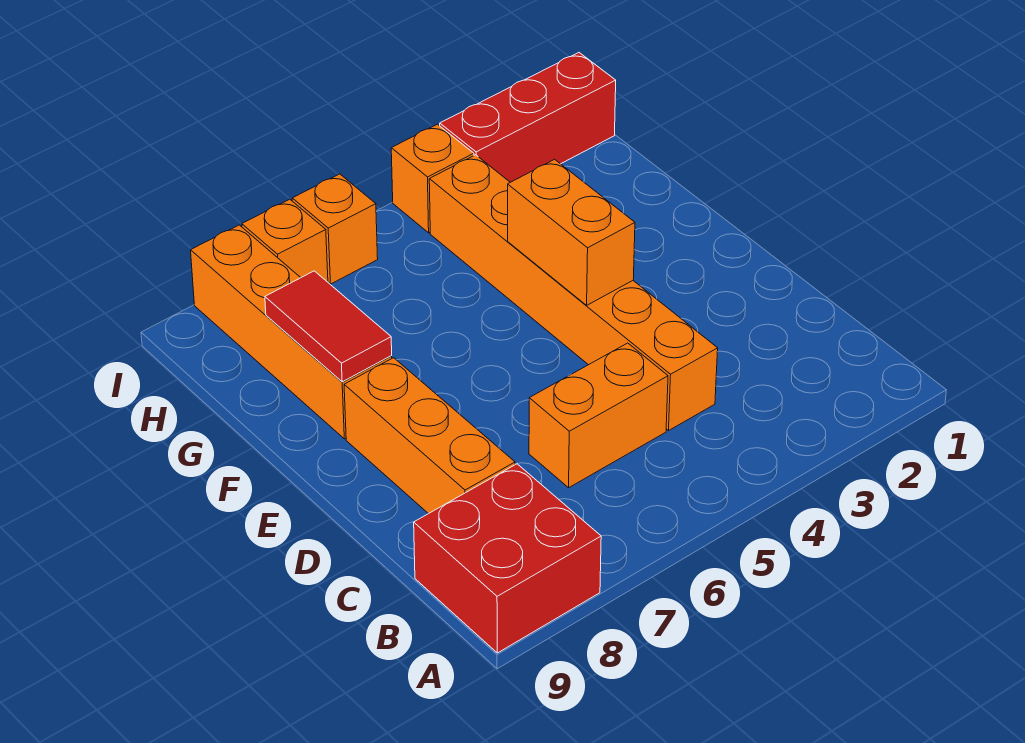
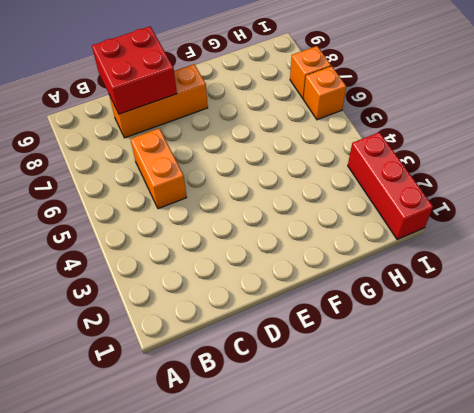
red 2x2 brick [92,26,177,114] -> red 2x2 brick moved to [414,464,601,653]
none -> orange 1x6 brick [429,155,718,431]
none -> orange 1x4 brick [191,225,392,439]

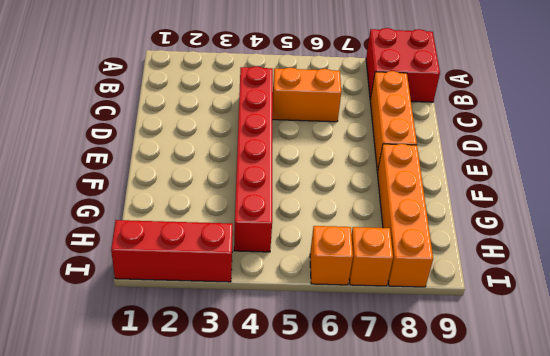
red 1x6 brick [234,66,273,252] -> orange 1x6 brick [429,155,718,431]
none -> orange 1x1 brick [391,124,474,233]
none -> orange 1x2 brick [508,159,635,305]

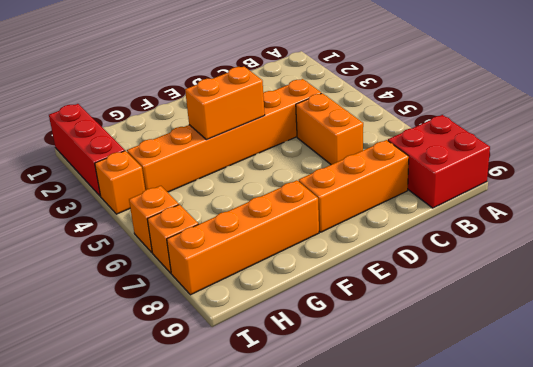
none -> red 1x2 tile [265,271,392,382]

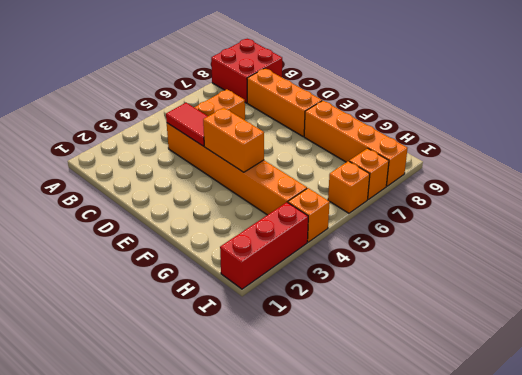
red 1x2 tile [166,103,208,146] -> red 1x2 tile moved to [265,271,392,382]

